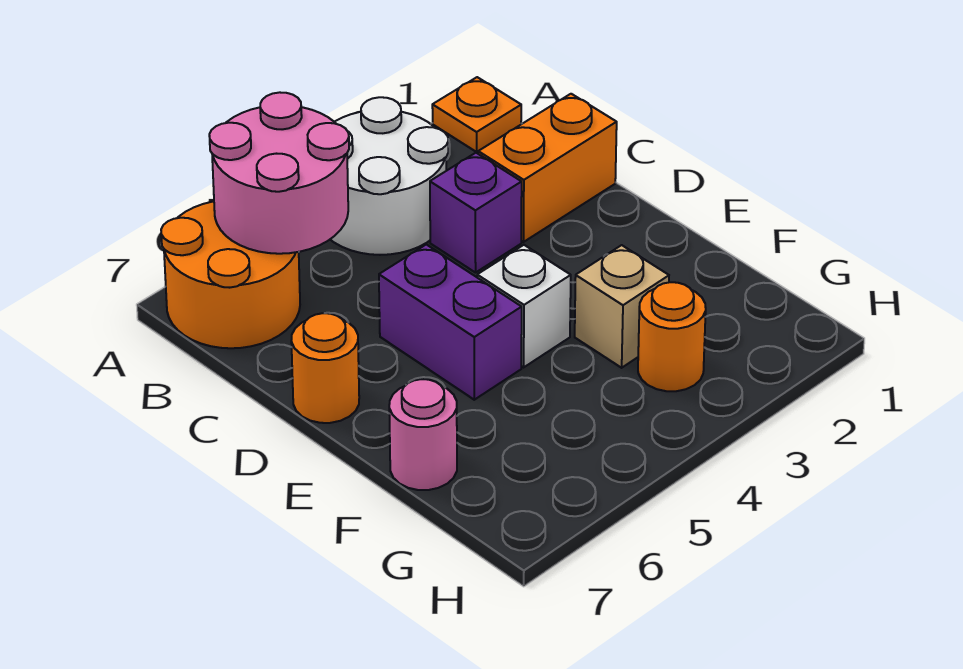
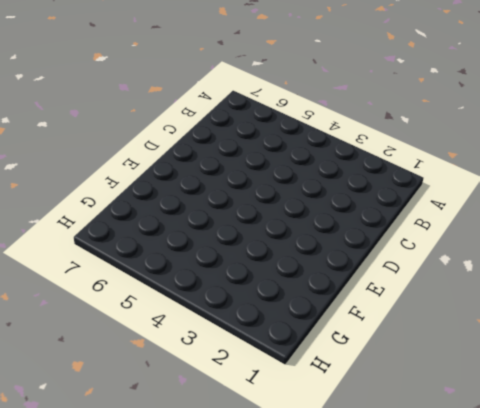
none -> orange 1x1 plate [432,77,521,152]
none -> white 2x2 round brick [330,97,448,255]
none -> orange 2x2 round brick [161,201,300,348]

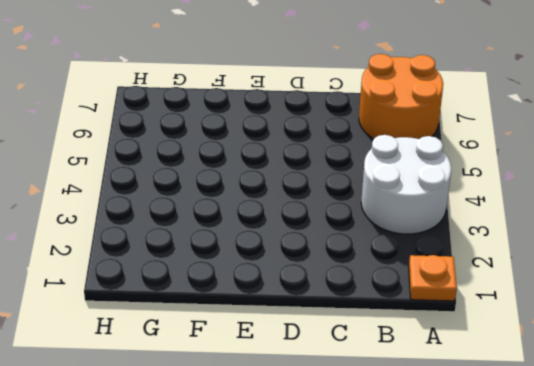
none -> orange 1x2 brick [478,94,617,242]
none -> purple 1x1 brick [430,153,522,273]
none -> purple 1x2 brick [379,245,522,400]

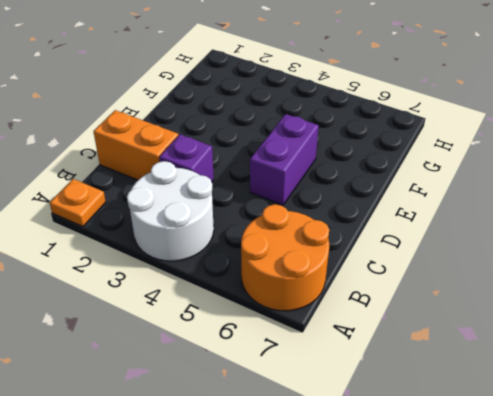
none -> orange 1x1 round brick [291,313,359,423]
none -> white 1x1 brick [477,245,571,367]
none -> tan 1x1 brick [575,245,669,368]

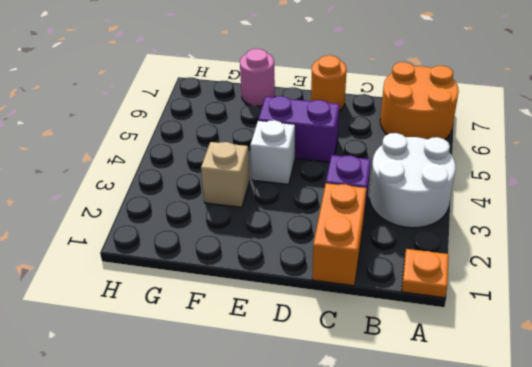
none -> orange 1x1 round brick [638,282,706,391]
none -> pink 2x2 round brick [209,92,349,254]

